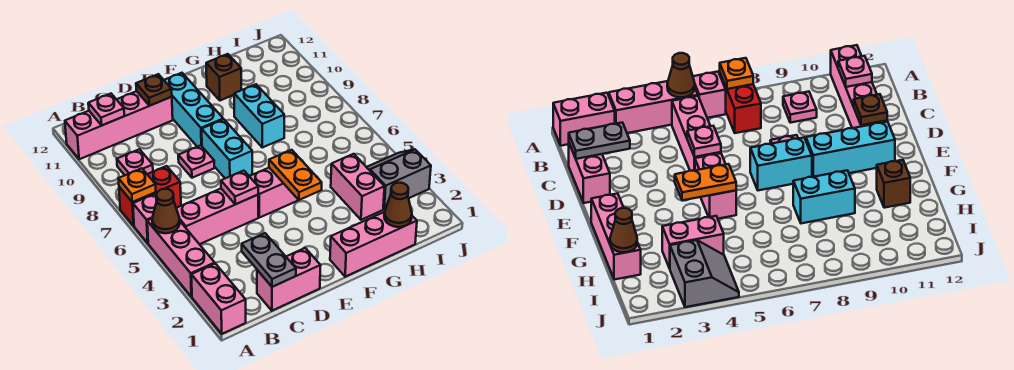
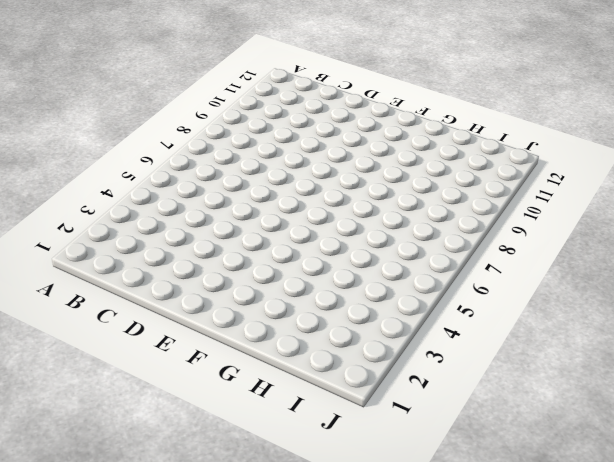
none -> pink 1x2 brick [191,264,246,334]
none -> pink 1x3 brick [147,219,215,297]
none -> pink 1x1 brick [133,193,157,243]

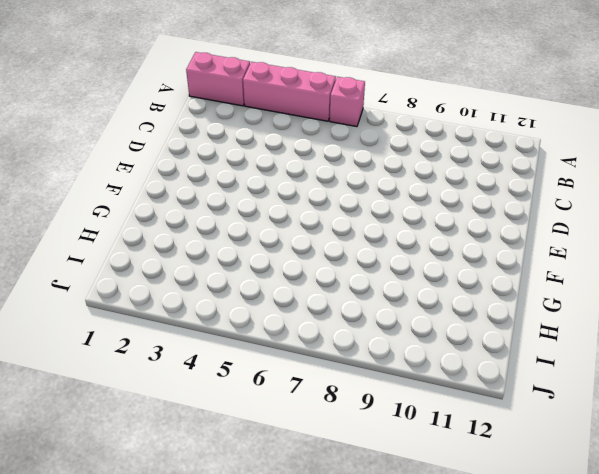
none -> red 1x2 brick [119,166,181,226]
none -> pink 1x4 brick [65,91,173,159]
none -> pink 1x3 brick [176,189,258,244]

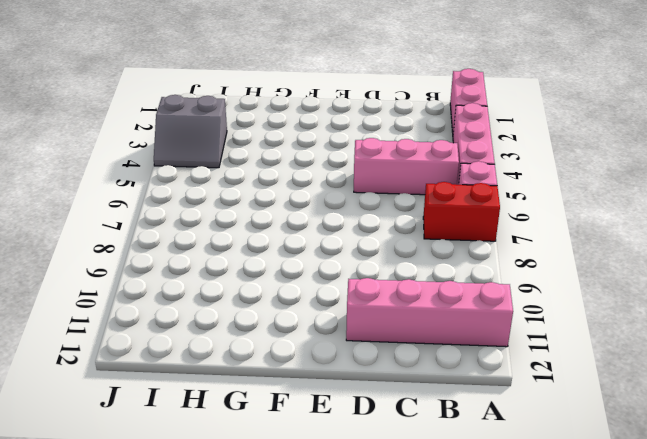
none -> pink 1x1 plate [117,149,153,175]
none -> pink 1x2 brick [257,248,321,311]
none -> pink 1x1 plate [178,145,214,178]

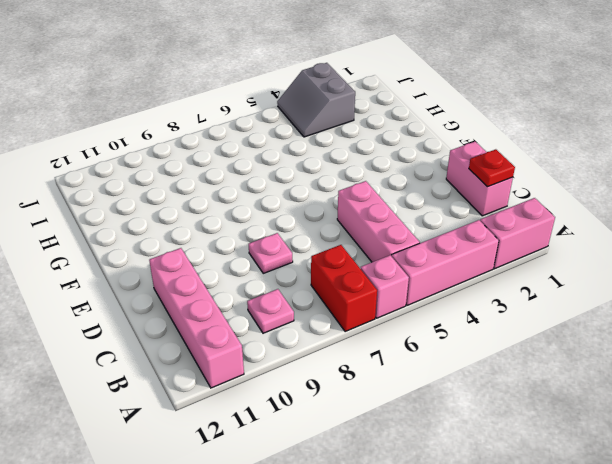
red 1x1 plate [469,149,515,187] -> grey 1x2 plate [242,233,296,287]
none -> pink 1x2 brick [249,168,298,218]
none -> cyan 1x2 brick [202,119,252,178]
none -> cyan 1x3 brick [164,73,223,147]

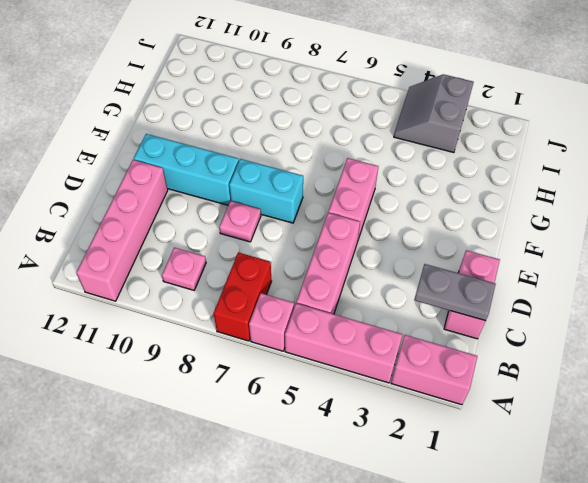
none -> pink 1x3 brick [330,212,417,277]
none -> cyan 1x2 brick [234,84,284,147]
none -> brown 1x1 brick [206,54,241,100]

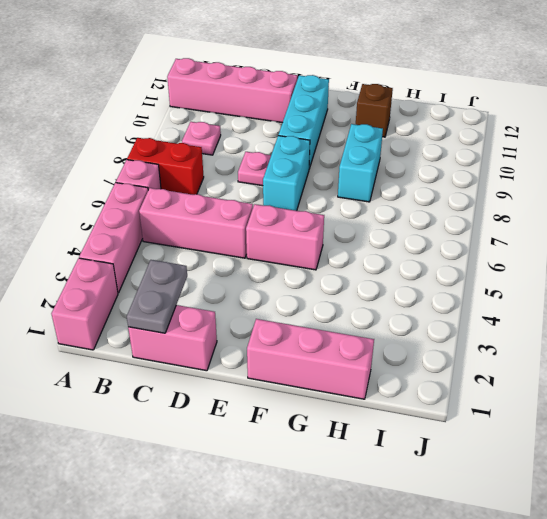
none -> pink 1x2 brick [331,154,384,220]
none -> grey 2x2 slope [367,150,431,209]
none -> brown 1x1 cone [152,189,180,233]

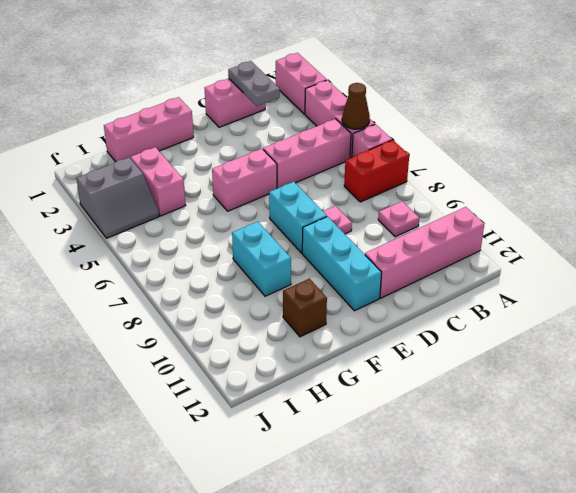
none -> orange 1x1 plate [118,168,156,202]
none -> pink 1x1 plate [88,94,124,125]
none -> pink 1x1 plate [221,171,258,204]

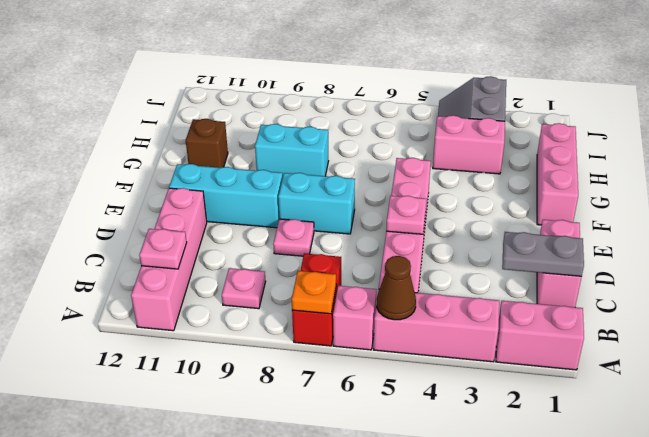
none -> brown 1x1 plate [136,74,172,106]
none -> orange 1x2 plate [269,150,322,200]
none -> brown 1x1 cone [384,183,412,227]

